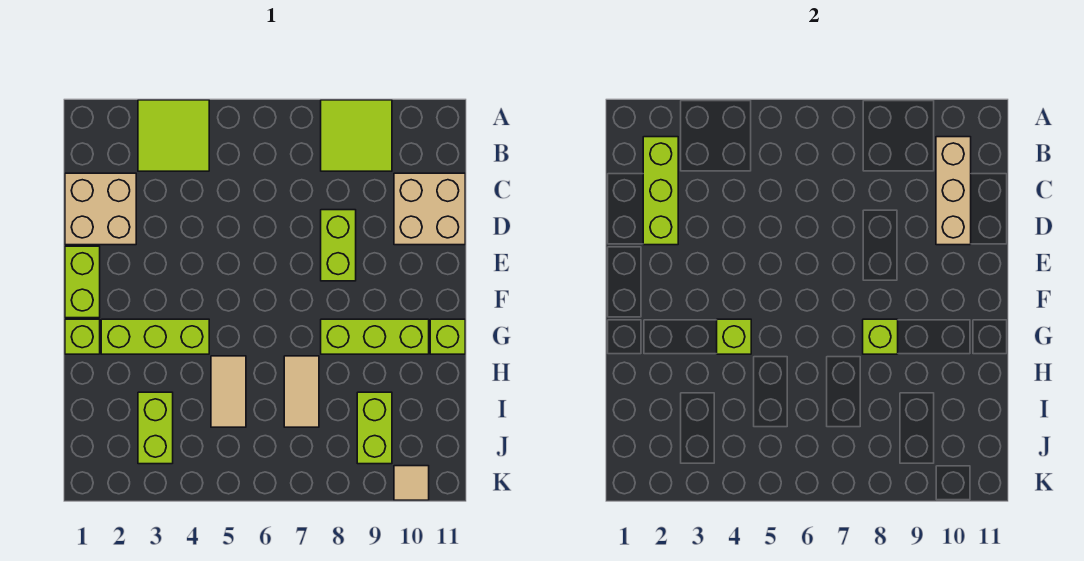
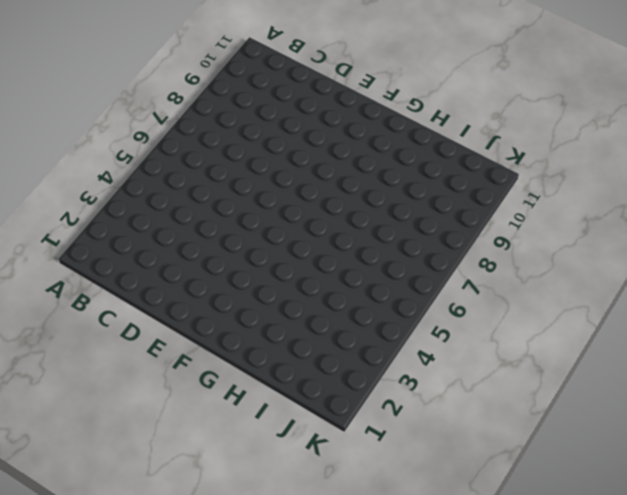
none -> lime 2x2 tile [138,100,209,171]
none -> lime 2x2 tile [321,100,392,171]
none -> tan 2x2 brick [65,173,136,245]

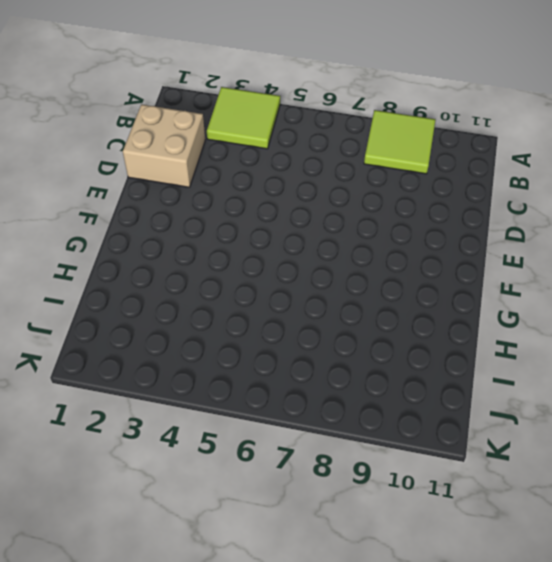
none -> tan 2x2 brick [394,173,465,245]
none -> lime 1x2 brick [321,210,356,281]
none -> lime 1x2 brick [65,246,100,318]

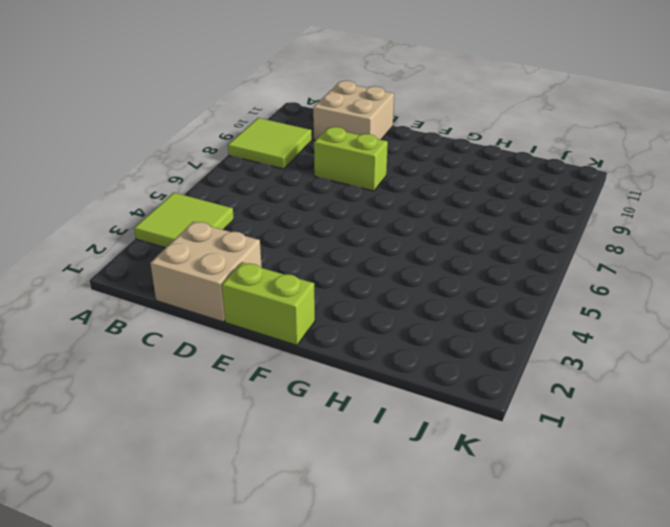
none -> lime 1x1 brick [65,319,100,354]
none -> lime 1x3 brick [101,319,209,354]
none -> lime 1x3 brick [321,319,429,354]

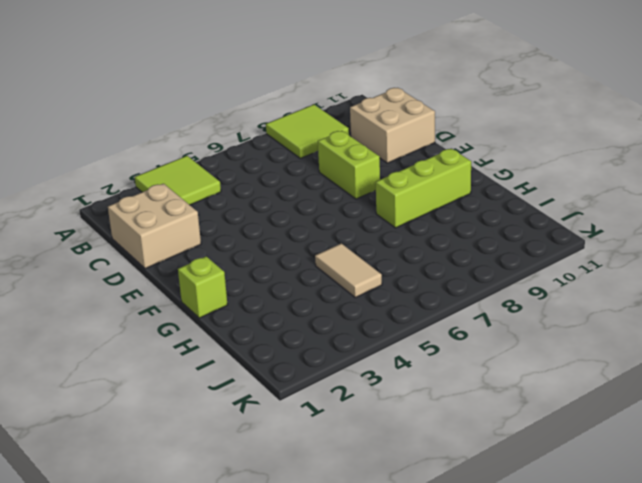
none -> lime 1x2 brick [65,246,100,318]
none -> lime 1x3 brick [101,319,209,354]
none -> lime 1x1 brick [430,319,465,354]

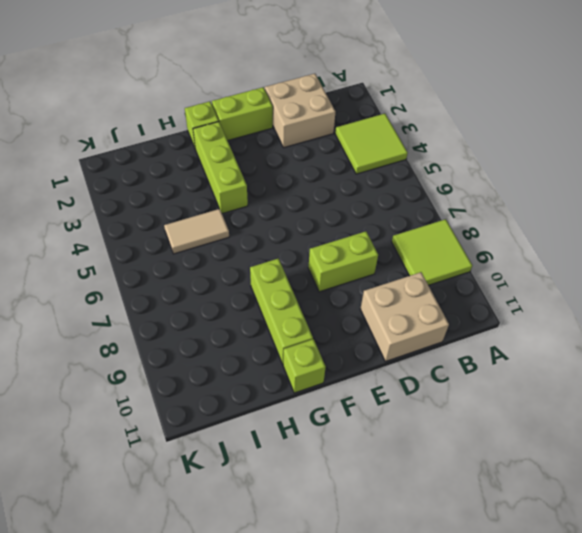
none -> tan 1x2 tile [284,356,319,427]
none -> lime 1x2 brick [138,392,173,464]
none -> lime 1x2 brick [357,392,392,464]

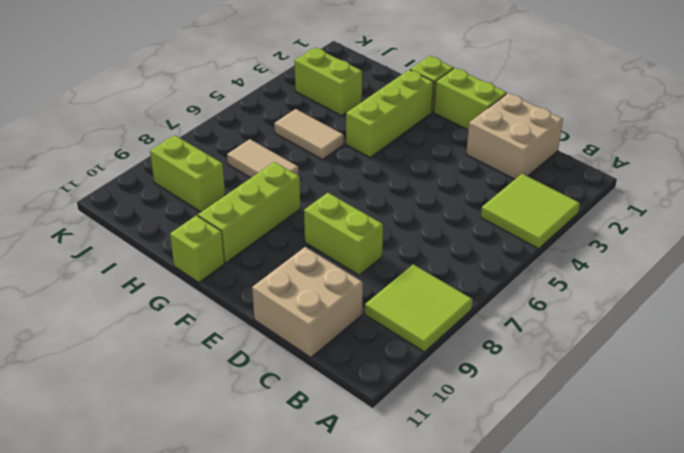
none -> tan 1x1 tile [394,466,429,500]
none -> lime 1x3 brick [643,137,678,245]
none -> tan 1x3 brick [936,137,971,245]

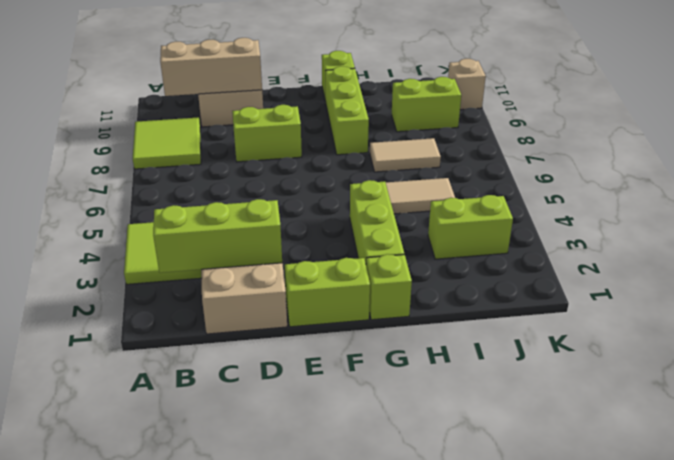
tan 1x1 brick [448,59,486,110] -> tan 1x1 tile [394,466,429,500]
none -> lime 1x1 brick [717,319,751,354]
none -> lime 1x1 brick [863,319,898,354]

